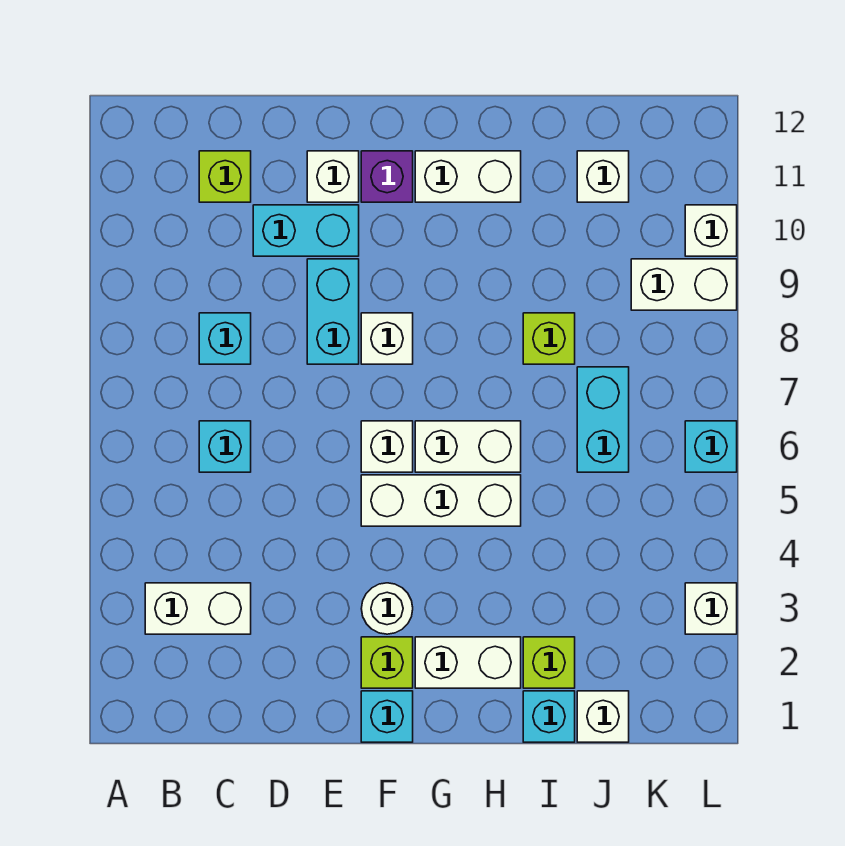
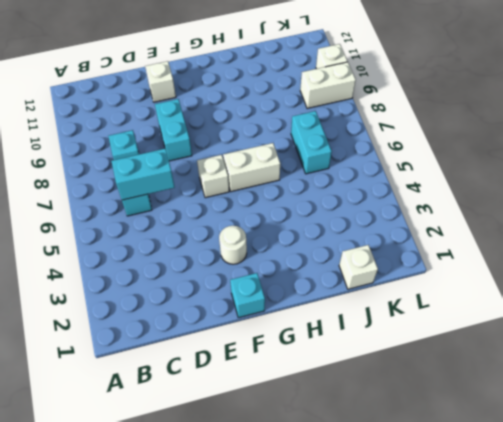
cyan 1x2 brick [111,148,175,200] -> cyan 1x2 brick moved to [253,205,359,256]
none -> white 1x2 brick [145,583,251,634]
none -> lime 1x1 brick [199,151,251,202]
none -> lime 1x1 brick [361,637,413,688]

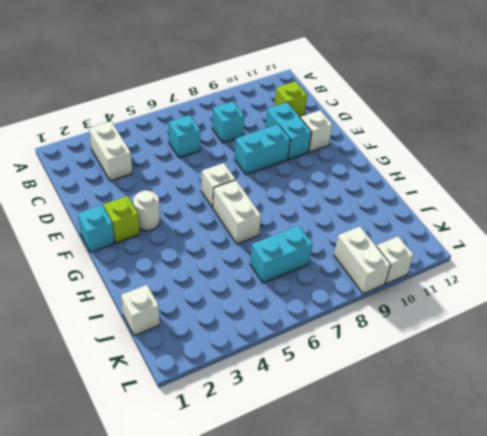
none -> white 1x3 brick [361,475,521,526]
none -> white 1x1 brick [361,313,413,364]
none -> purple 1x1 brick [361,151,413,202]

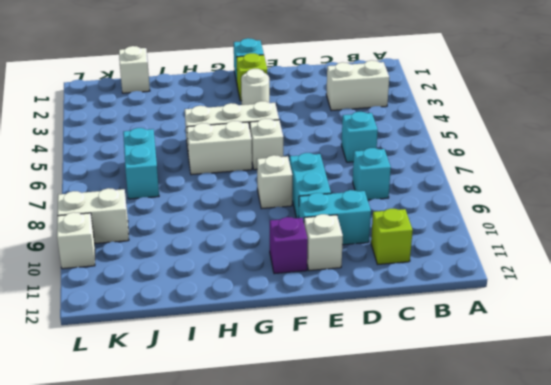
none -> white 1x2 brick [415,637,521,688]
none -> white 1x2 brick [415,151,521,202]
none -> cyan 1x1 brick [523,691,575,742]

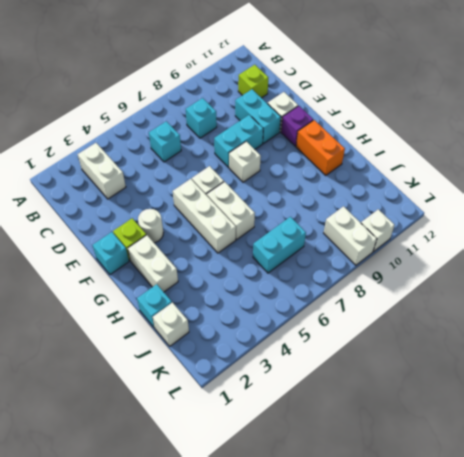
orange 1x2 brick [296,120,345,176] -> white 1x2 brick [415,151,521,202]
none -> lime 1x1 brick [523,637,575,688]
none -> lime 1x1 brick [523,313,575,364]
none -> white 1x1 brick [577,151,629,202]

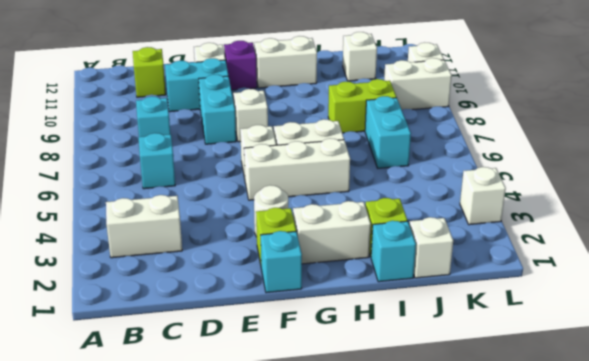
lime 1x2 brick [328,79,396,133] -> lime 1x1 brick [523,313,575,364]
none -> cyan 1x1 brick [685,421,737,472]

